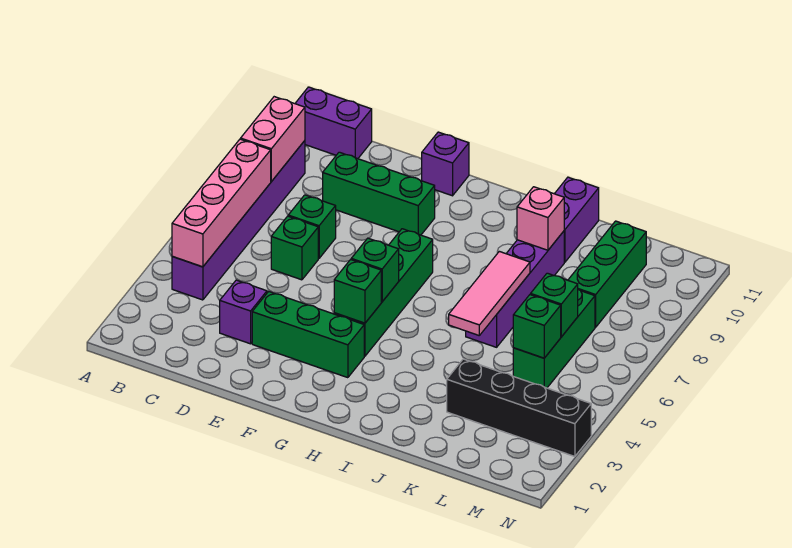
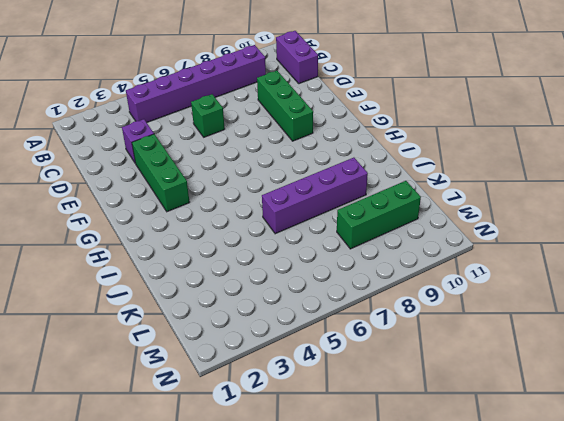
none -> green 1x1 brick [288,195,336,258]
none -> purple 1x1 brick [422,132,469,196]
none -> green 1x4 brick [334,229,433,356]

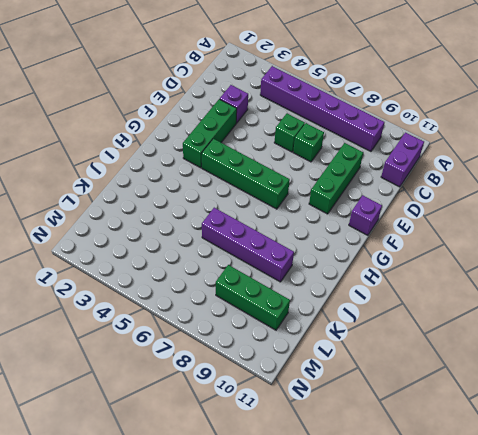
none -> purple 1x2 brick [555,177,599,262]
none -> black 1x4 brick [447,359,591,457]
none -> green 1x3 brick [513,289,595,388]

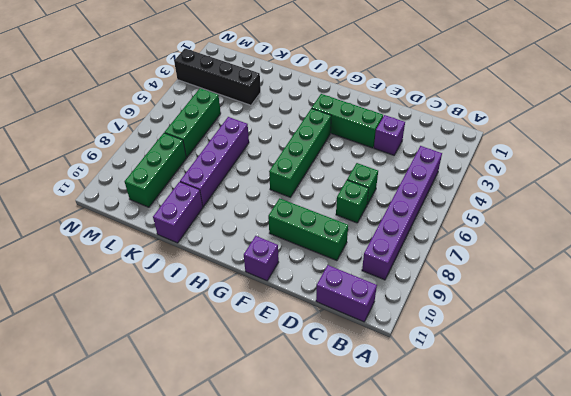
none -> pink 1x4 brick [172,139,271,267]
none -> pink 1x2 brick [241,97,305,182]
none -> green 1x1 brick [334,260,381,323]

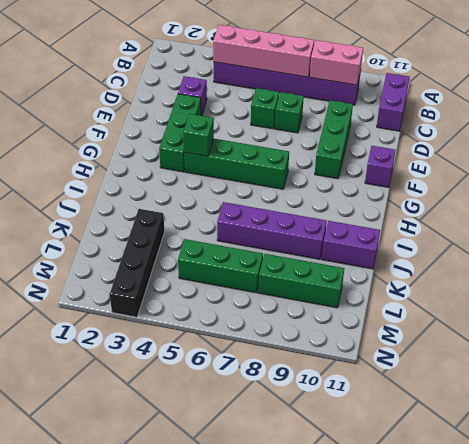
none -> green 1x1 brick [351,238,399,302]
none -> pink 1x3 tile [449,251,530,335]
none -> pink 1x1 brick [517,187,564,250]

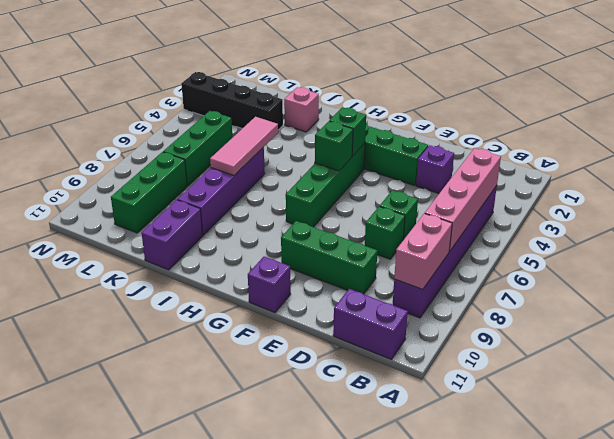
pink 1x1 brick [284,87,319,132] -> pink 1x1 brick moved to [517,187,564,250]
none -> green 1x1 brick [513,295,561,358]
none -> green 1x1 brick [531,273,578,337]

